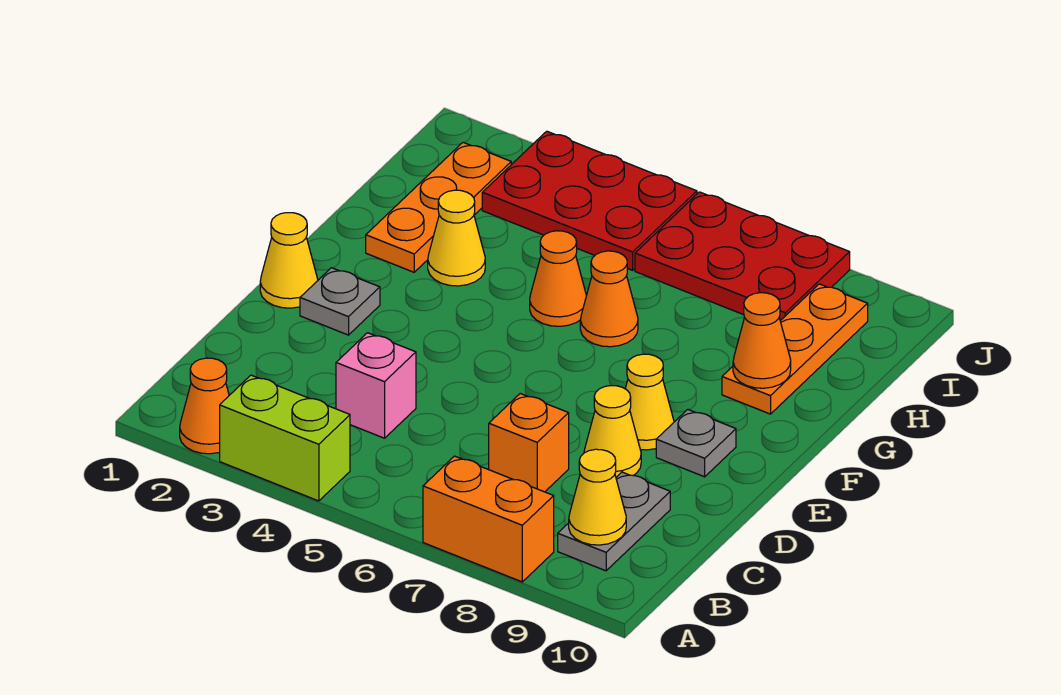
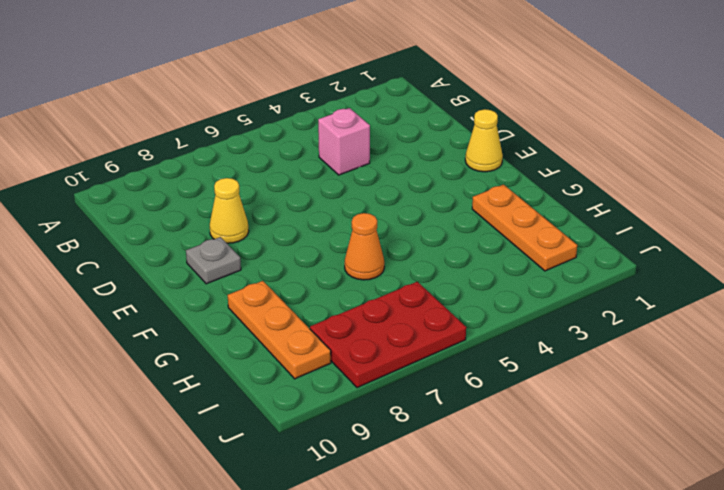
none -> orange 1x1 cone [180,358,229,454]
none -> lime 1x2 brick [220,375,350,501]
none -> orange 1x2 brick [423,456,554,582]

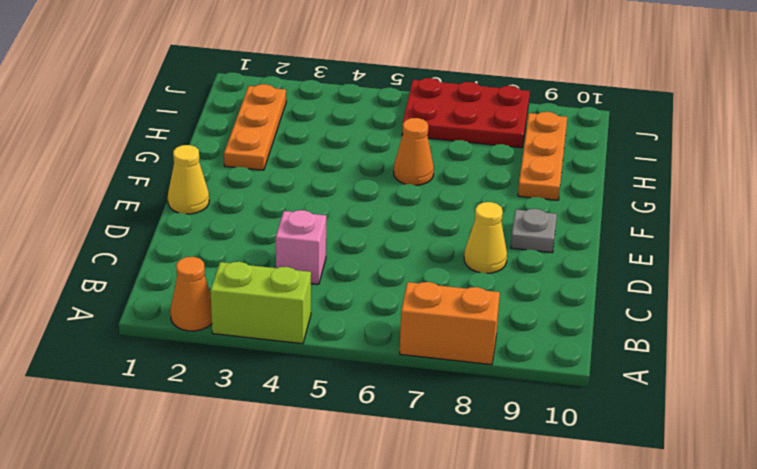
none -> grey 1x2 plate [558,472,670,571]
none -> orange 1x1 brick [489,394,569,492]
none -> grey 1x1 plate [300,268,380,335]

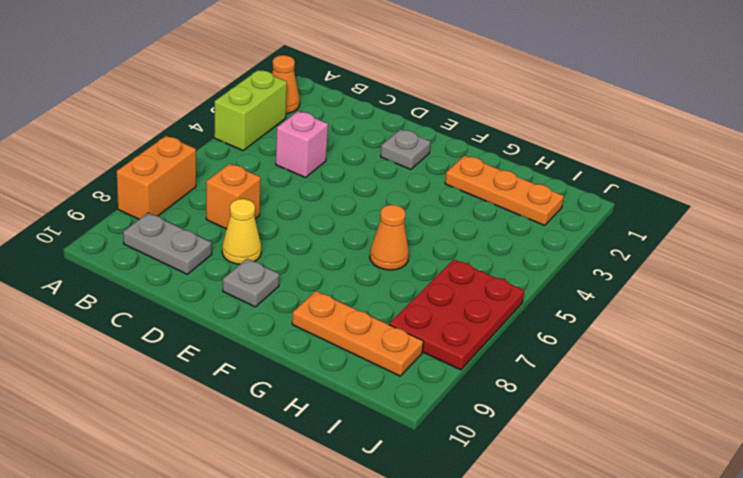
none -> yellow 1x1 cone [260,213,318,308]
none -> yellow 1x1 cone [625,354,674,450]
none -> yellow 1x1 cone [428,190,485,286]

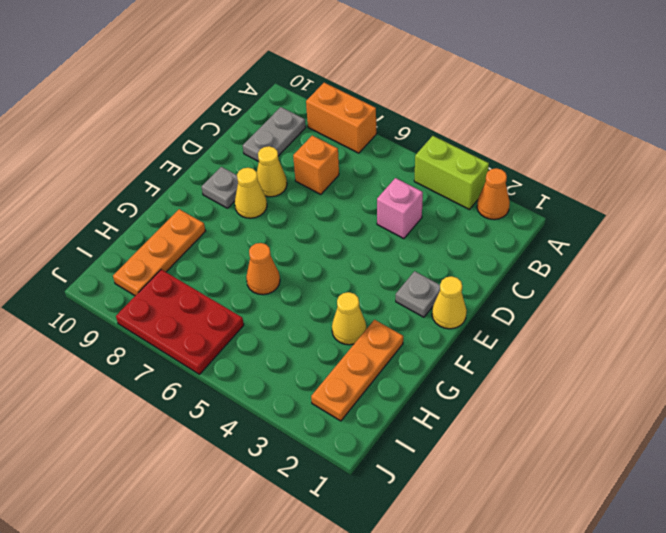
none -> orange 1x1 cone [530,231,586,326]
none -> red 2x3 plate [482,131,697,270]
none -> yellow 1x1 cone [569,449,626,545]

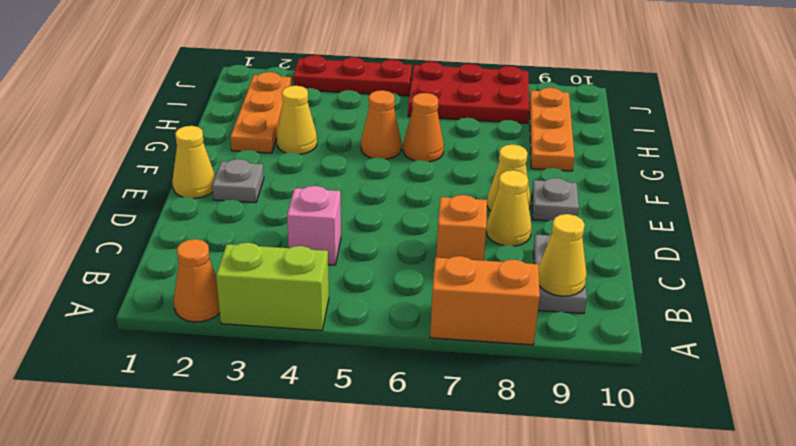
red 1x3 plate [293,55,412,96] -> red 2x3 plate [482,131,697,270]
none -> orange 1x1 cone [733,293,791,388]

